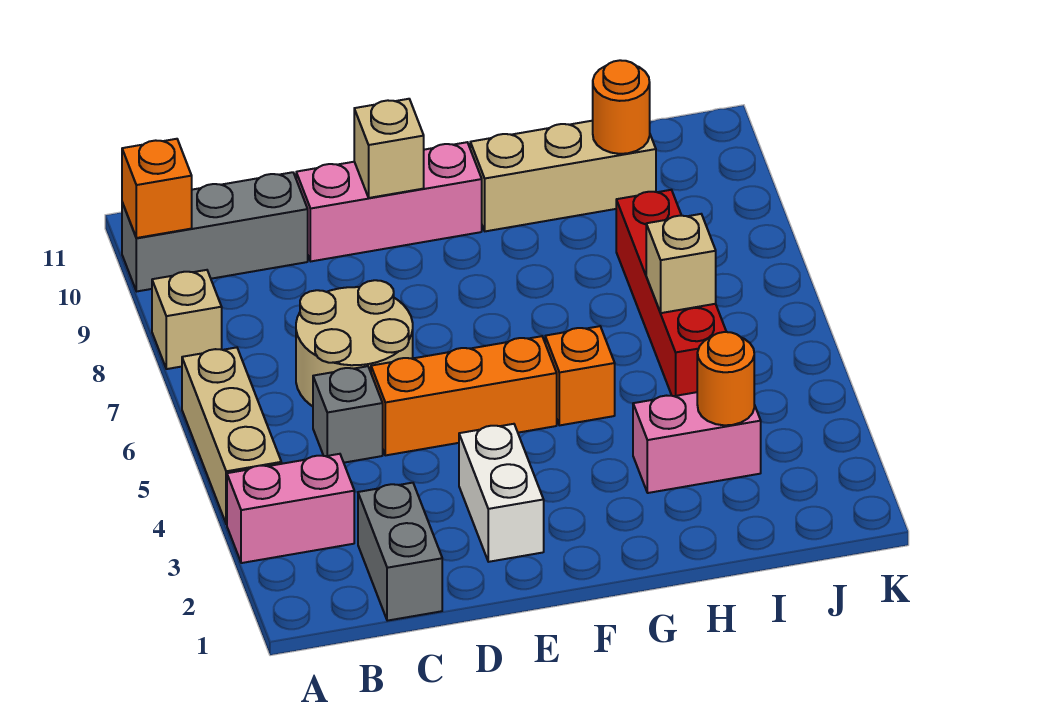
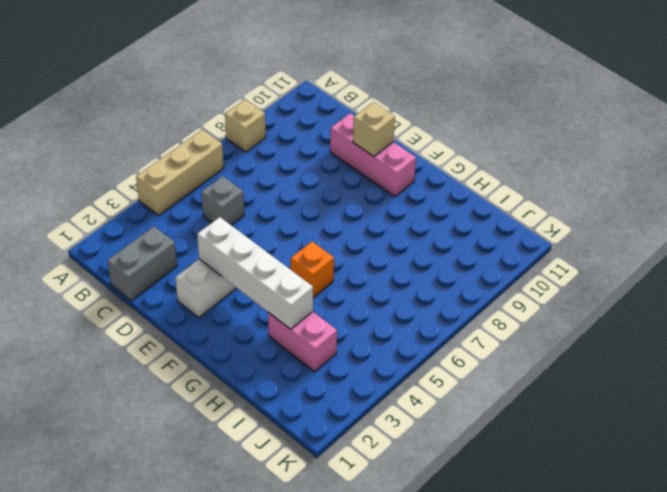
white 1x4 brick [197,217,313,329] -> none
none -> pink 1x2 brick [227,454,354,563]
none -> grey 1x3 brick [122,172,308,291]
none -> tan 2x2 round brick [296,280,413,406]

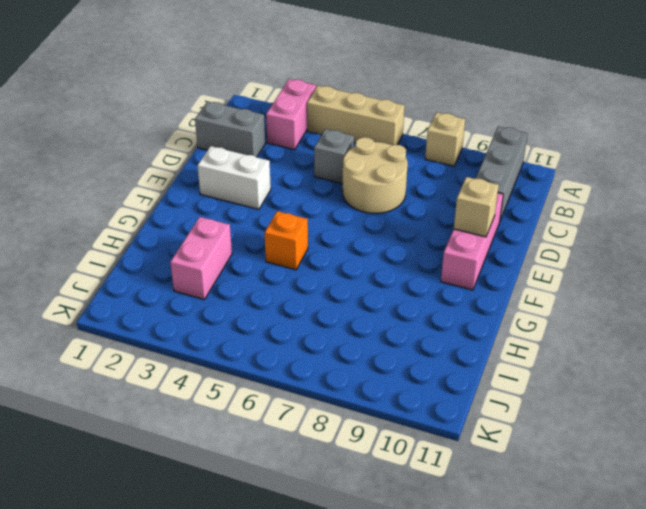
none -> orange 1x3 brick [371,336,557,455]
none -> tan 1x3 brick [470,121,656,231]
none -> red 1x4 brick [616,190,726,396]

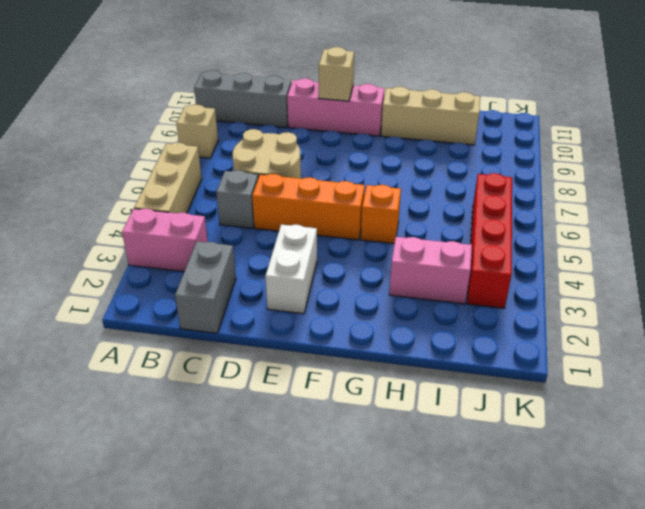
red 1x4 brick [467,173,512,308] -> red 1x4 brick moved to [616,190,726,396]
none -> orange 1x1 brick [122,139,192,238]
none -> orange 1x1 round brick [697,332,754,425]
none -> tan 1x1 brick [646,214,716,313]

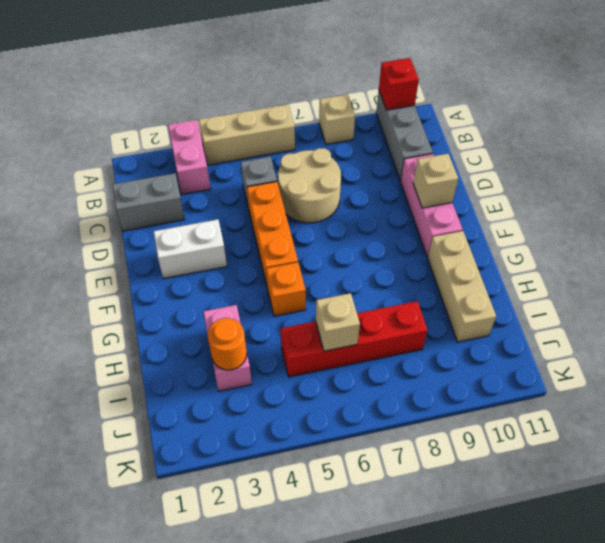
red 1x1 brick [379,58,419,110] -> orange 1x1 brick [122,139,192,238]
none -> orange 1x1 round brick [593,60,650,154]

